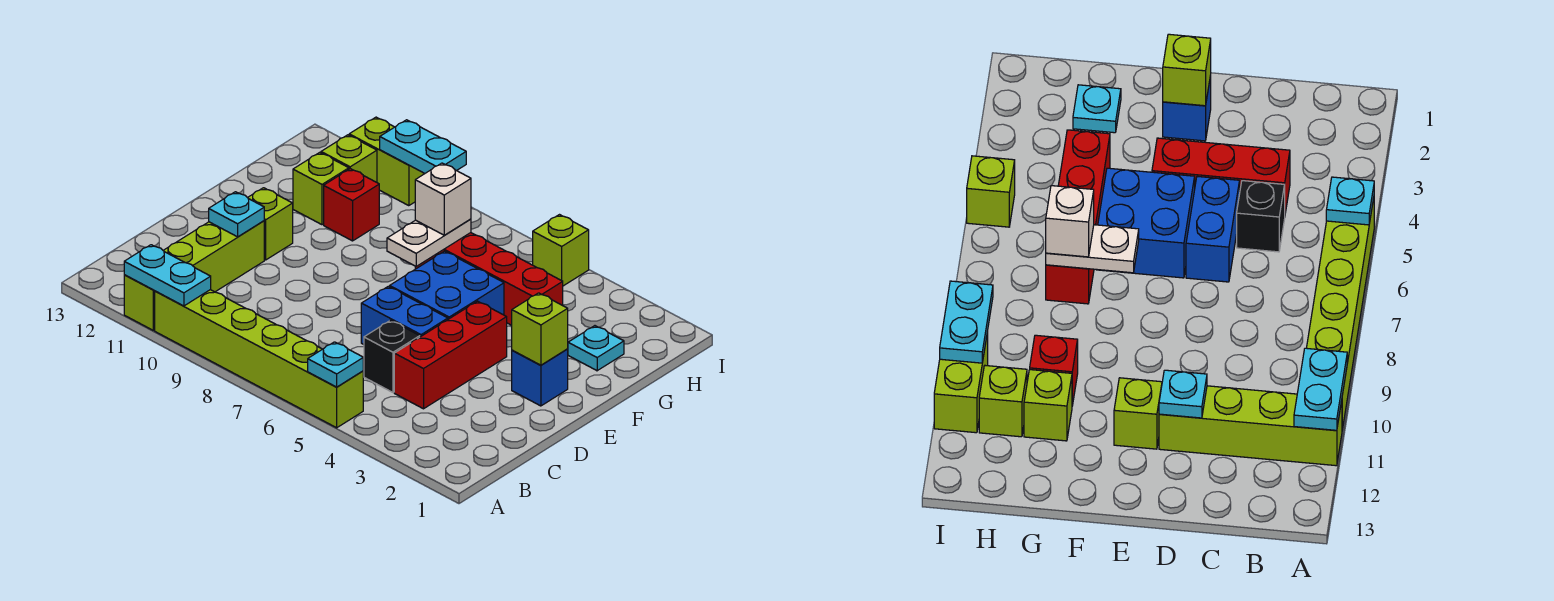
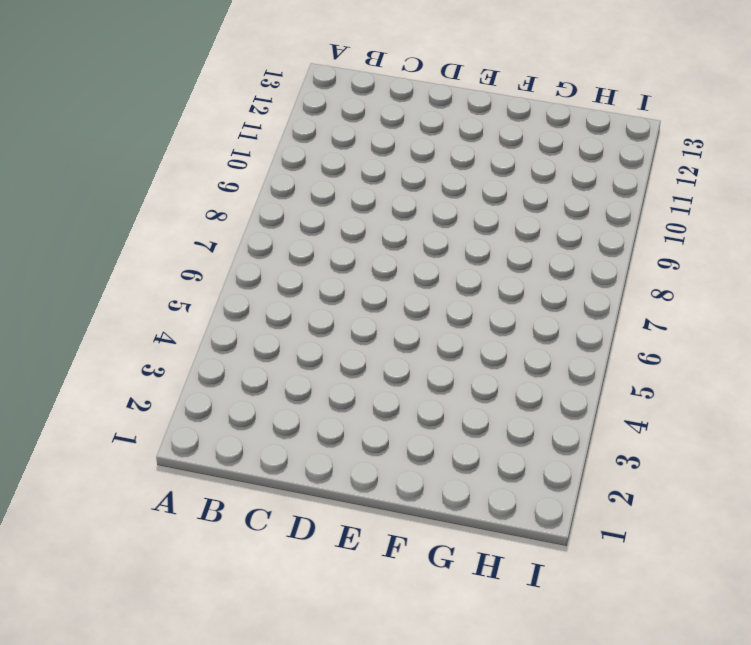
none -> lime 1x6 brick [155,290,363,428]
none -> lime 1x4 brick [124,221,264,330]
none -> red 1x3 brick [394,301,507,409]

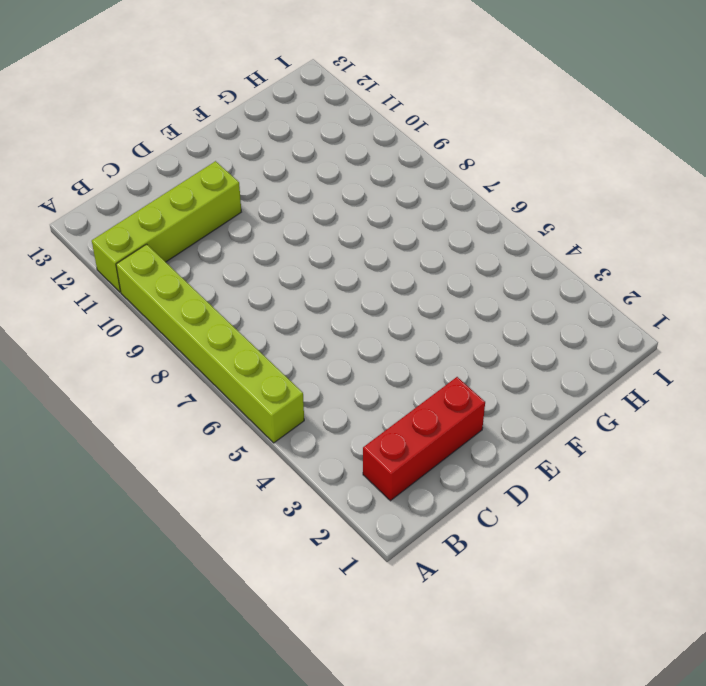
red 1x3 brick [363,377,485,501] -> red 1x3 brick moved to [394,301,507,409]
none -> black 1x1 brick [364,320,420,392]
none -> blue 1x2 brick [361,286,448,345]
none -> blue 1x1 brick [512,349,568,406]

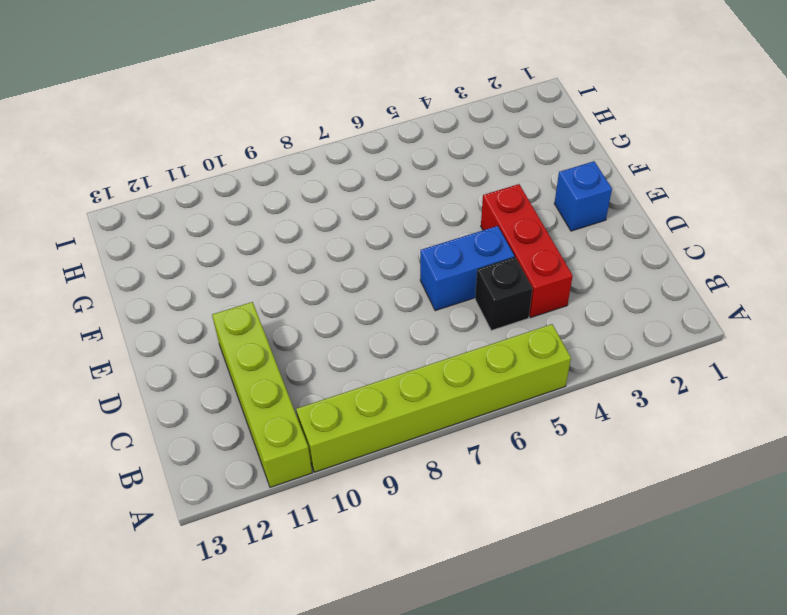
none -> blue 2x2 brick [390,251,504,319]
none -> lime 1x1 brick [248,188,293,260]
none -> cyan 1x1 plate [568,326,624,371]

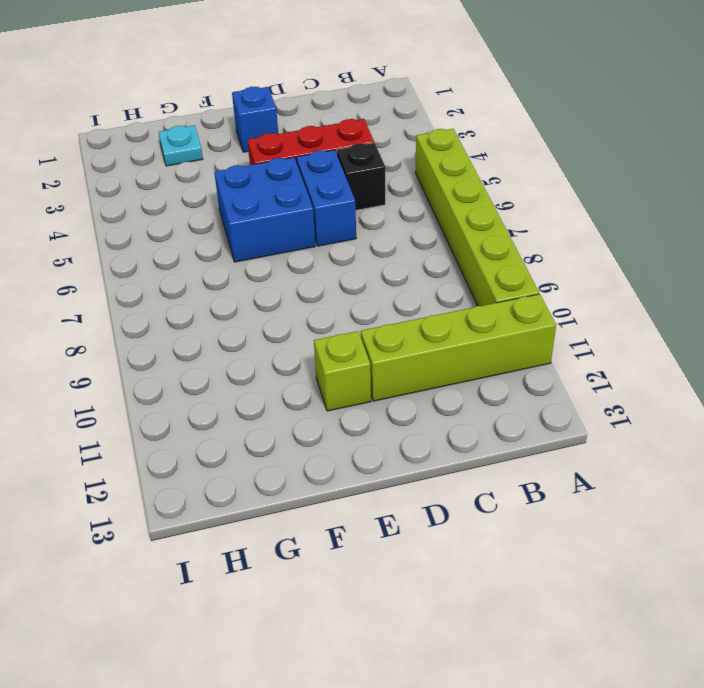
none -> red 1x4 brick [415,233,563,325]
none -> red 1x1 brick [324,169,379,241]
none -> lime 1x1 brick [293,152,349,225]

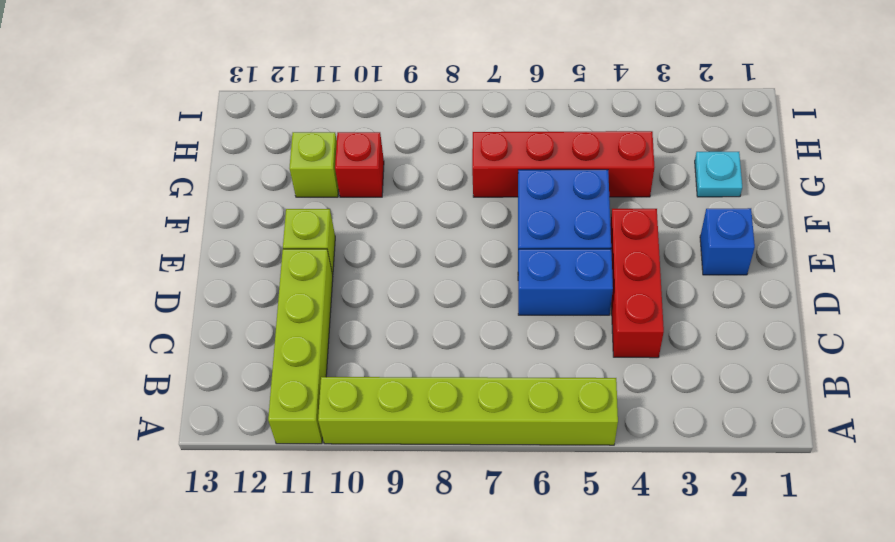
none -> black 1x1 brick [364,320,420,392]
none -> lime 1x1 brick [321,135,377,182]
none -> lime 1x1 brick [533,215,589,286]

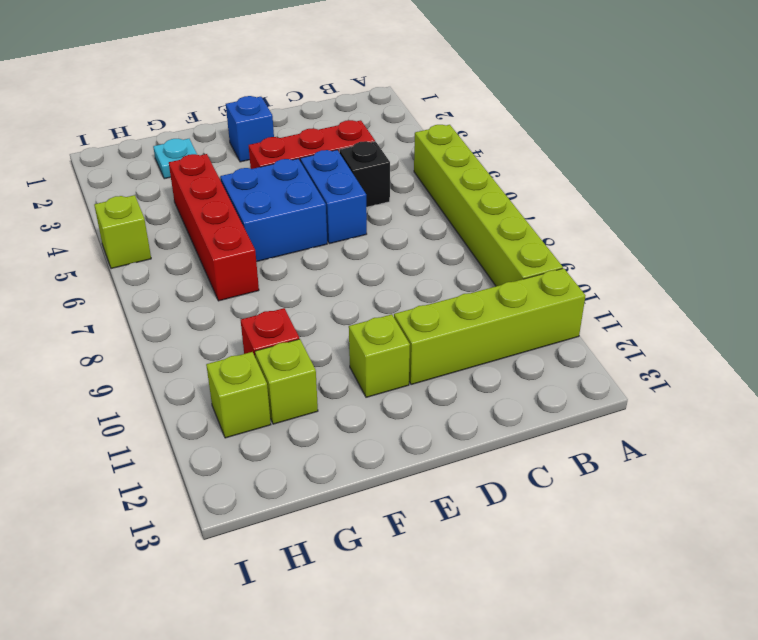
none -> lime 1x2 brick [349,117,425,206]
none -> cyan 1x1 plate [308,342,363,387]
none -> cyan 1x2 plate [124,245,211,306]

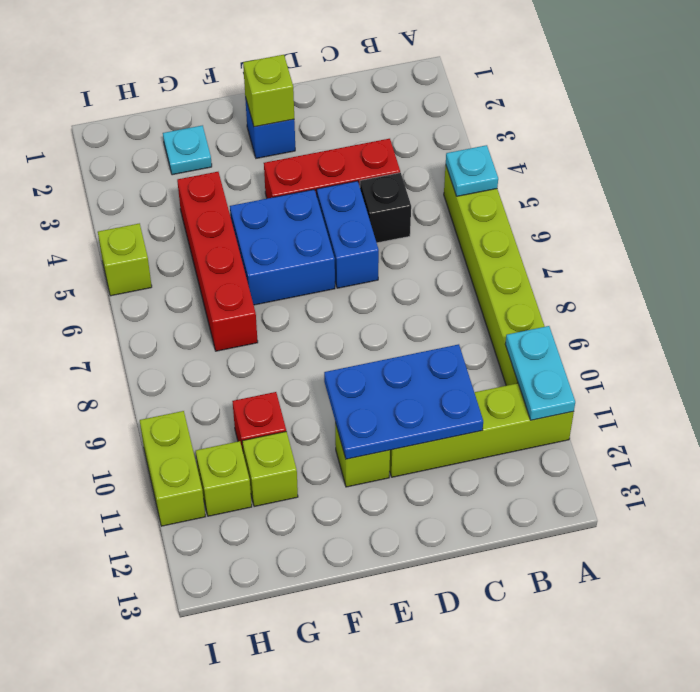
blue 2x3 plate [324,344,483,459] -> cyan 1x1 plate [209,192,264,237]
none -> white 1x2 plate [387,219,471,266]
none -> cyan 1x2 plate [380,120,466,173]
none -> white 1x1 brick [415,163,471,235]

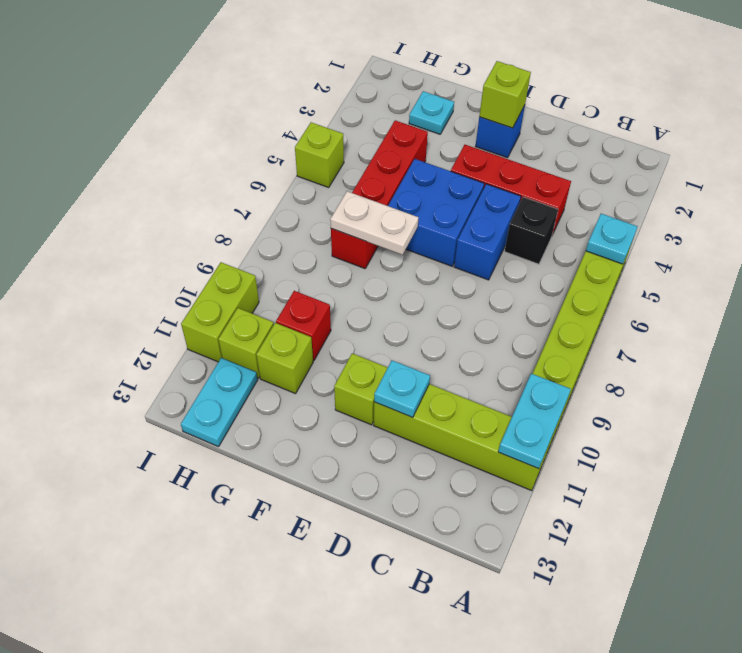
cyan 1x2 plate [181,358,258,447] -> cyan 1x2 plate moved to [380,120,466,173]
none -> white 1x1 brick [415,163,471,235]

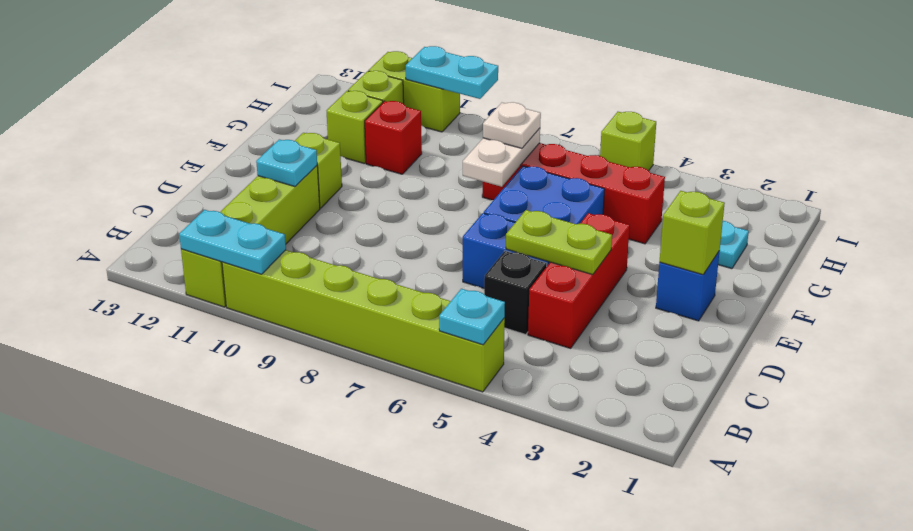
lime 1x2 plate [506,210,612,275] -> none
white 1x1 plate [483,102,541,148] -> white 1x1 brick [415,163,471,235]

